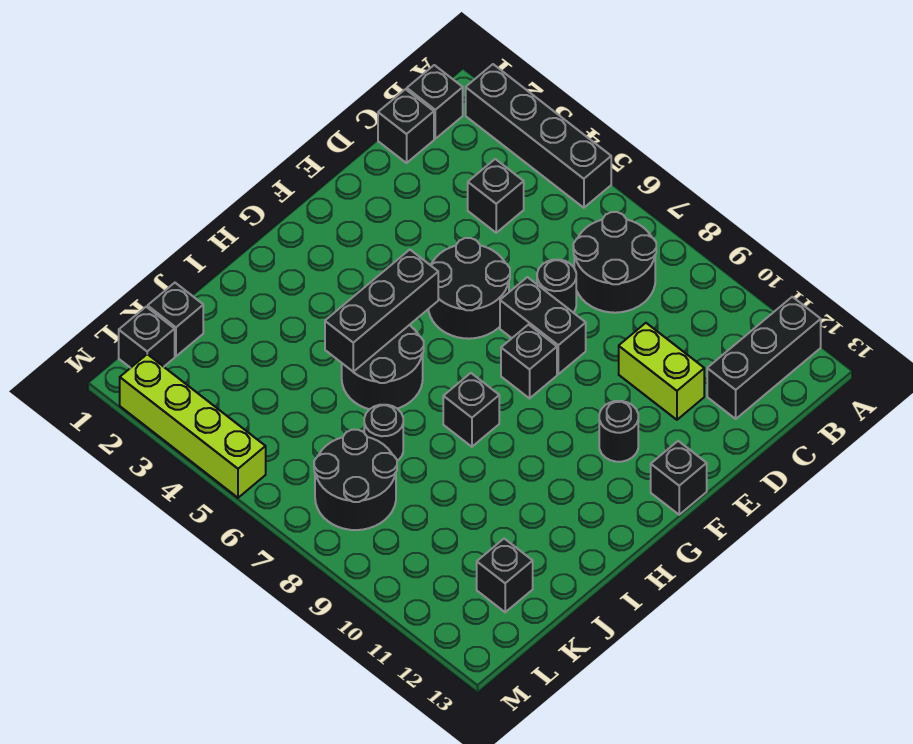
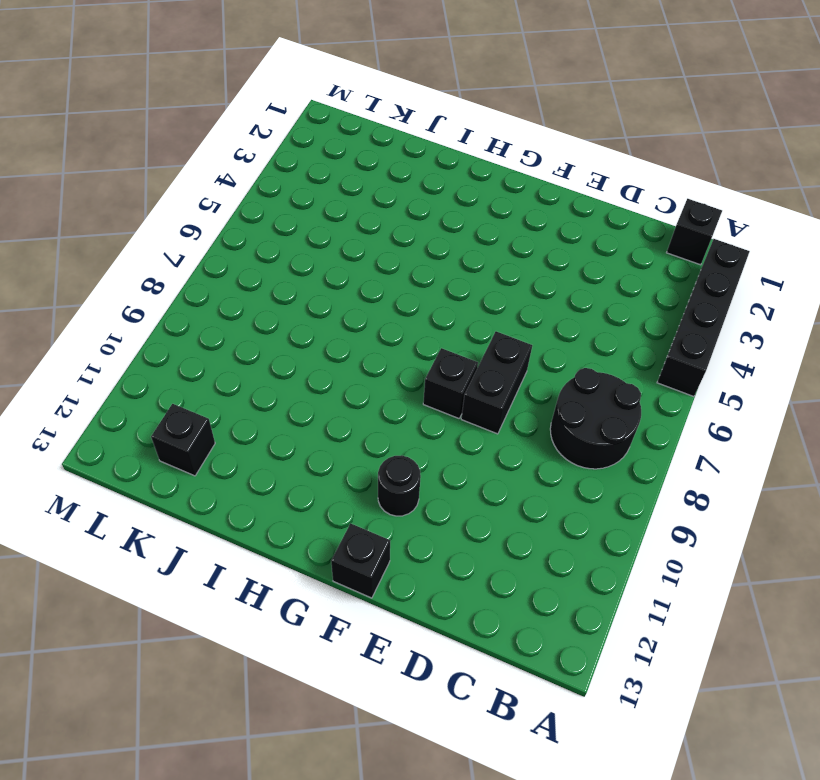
none -> black 1x3 brick [707,297,821,419]
none -> black 1x1 brick [378,89,434,163]
none -> black 1x1 brick [468,159,524,233]

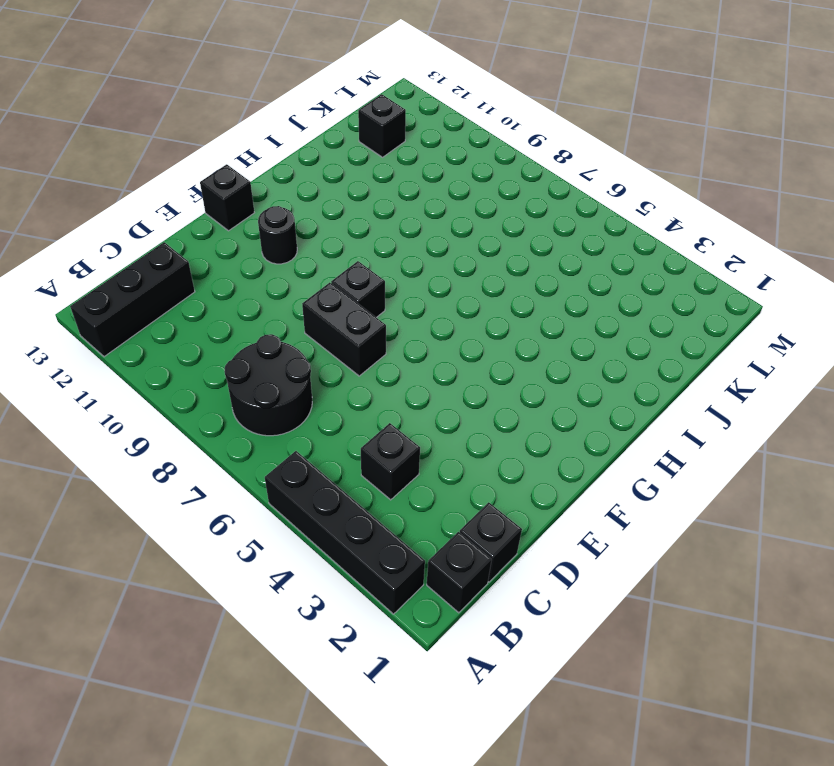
none -> black 1x1 round brick [537,260,576,313]
none -> lime 1x2 brick [619,323,704,420]
none -> black 2x2 round brick [428,238,510,339]

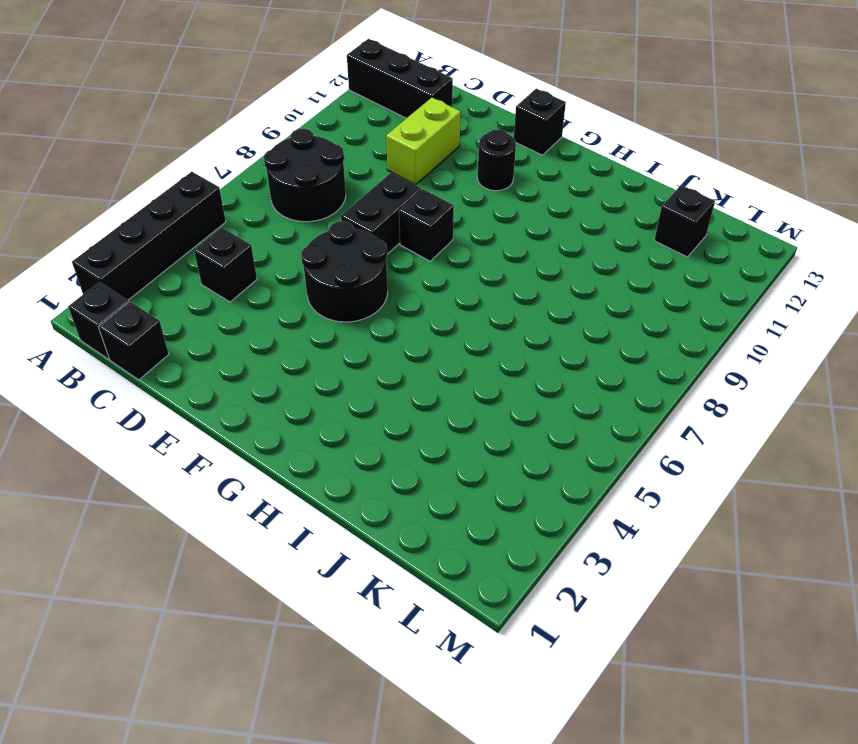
none -> black 1x1 round brick [537,260,576,313]
none -> black 2x2 round brick [342,325,424,409]
none -> black 1x1 brick [443,373,499,447]

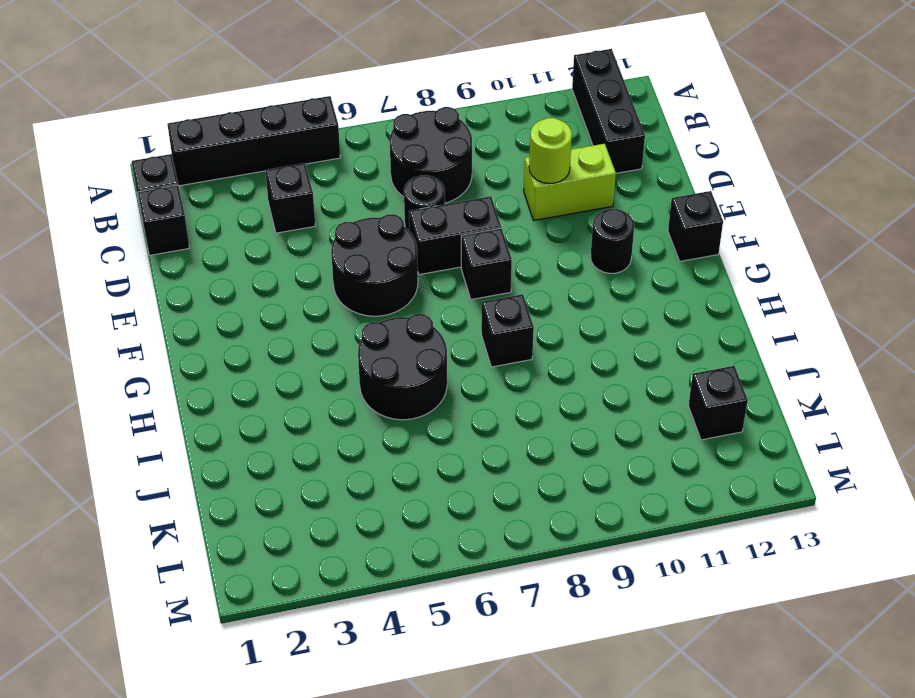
lime 1x1 round brick [529,118,572,184] -> none
none -> black 1x1 round brick [364,405,403,461]
none -> black 1x1 brick [148,283,203,356]
none -> black 2x2 round brick [314,430,397,530]

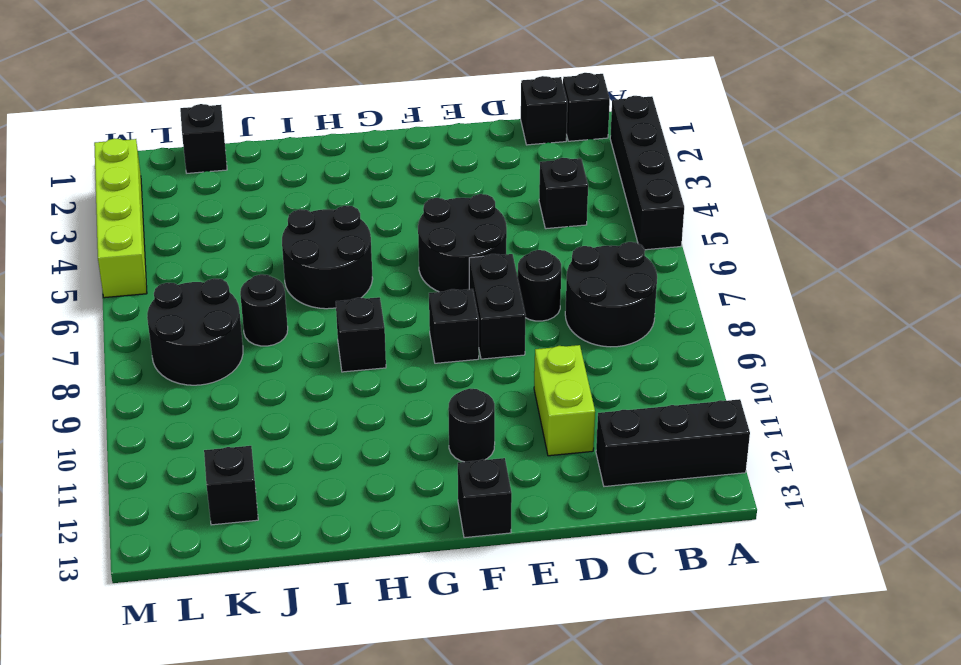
none -> black 1x1 brick [119,307,175,368]
none -> black 1x3 brick [325,250,438,372]

